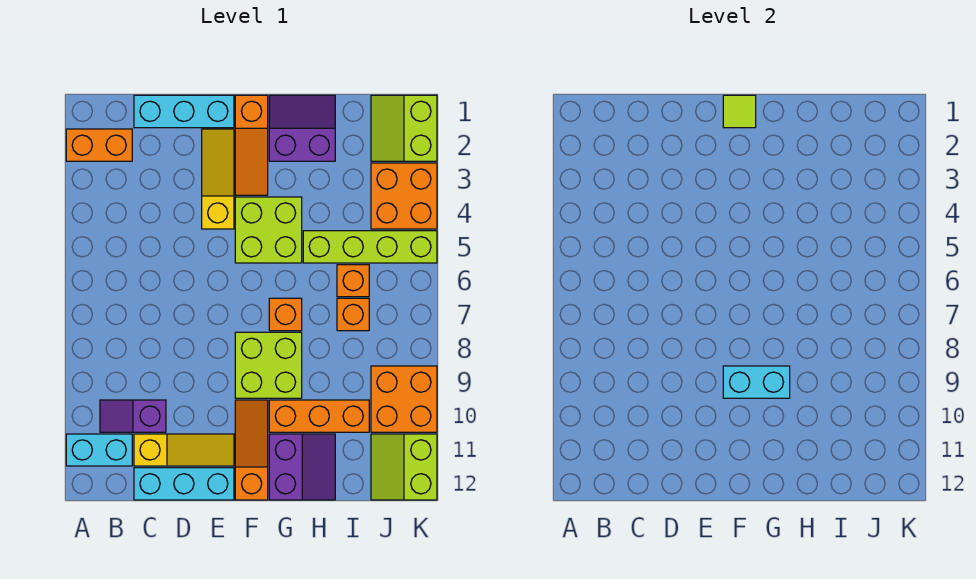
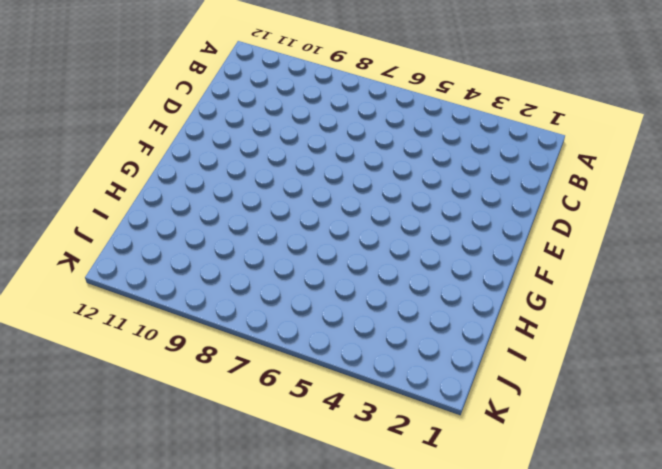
none -> orange 1x2 brick [66,129,132,161]
none -> cyan 1x2 brick [66,434,132,466]
none -> purple 1x2 slope [100,400,166,432]

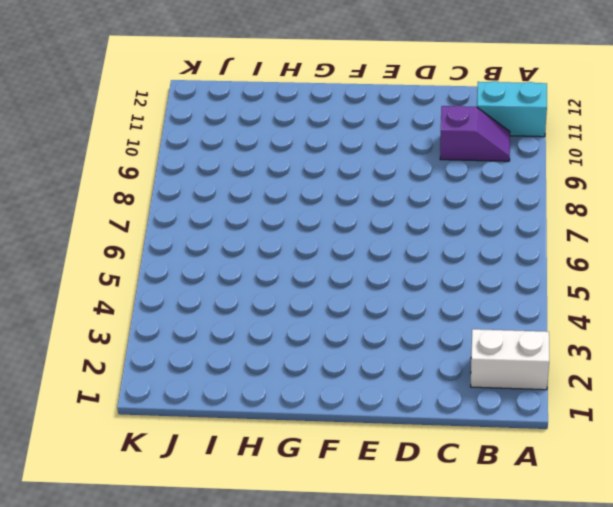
white 1x2 brick [471,329,549,390] -> orange 1x2 brick [66,129,132,161]
none -> cyan 1x3 brick [134,95,234,128]
none -> yellow 1x3 slope [134,434,234,466]
none -> cyan 1x3 brick [134,468,234,500]

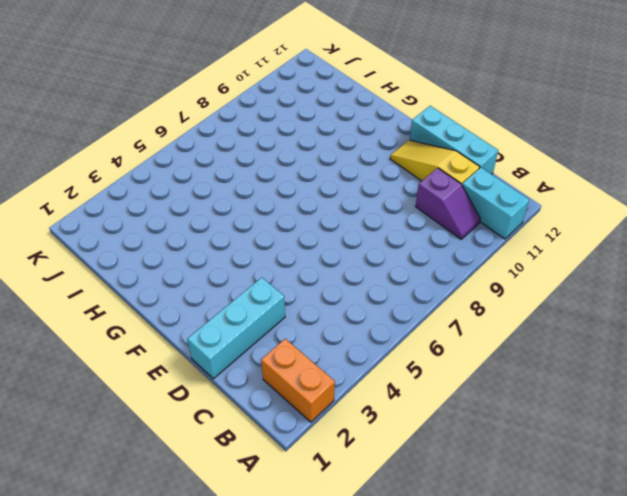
cyan 1x3 brick [187,278,285,379] -> cyan 1x3 brick turned to [134,95,234,128]
none -> yellow 1x3 slope [202,129,234,229]
none -> orange 1x3 slope [235,95,268,195]
none -> lime 2x2 brick [235,197,302,263]

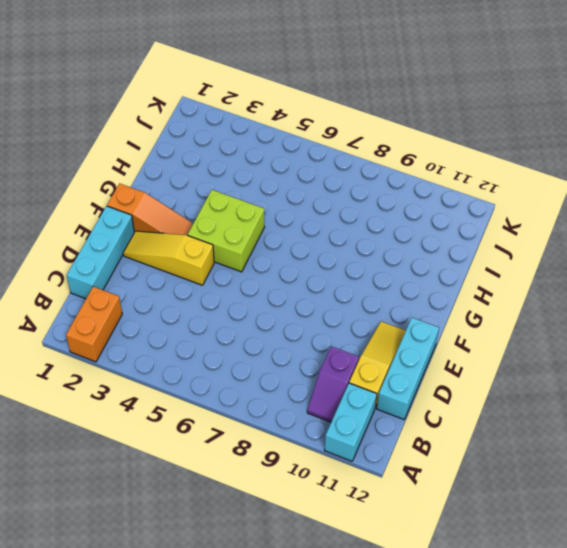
none -> lime 2x2 brick [235,332,302,398]
none -> orange 1x3 slope [235,400,268,500]
none -> purple 2x2 slope [269,95,335,161]

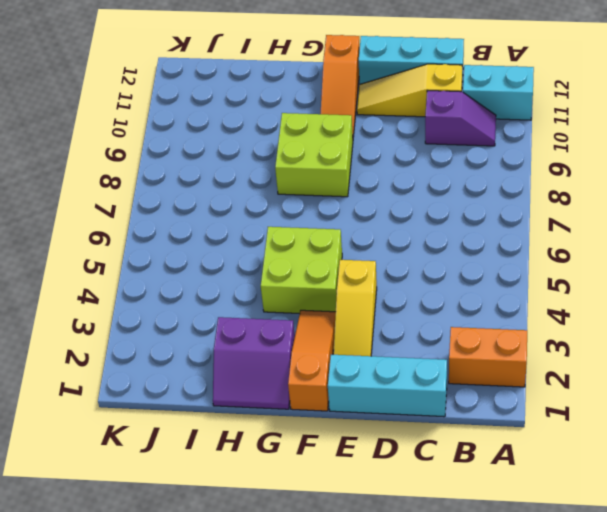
none -> orange 1x1 brick [269,298,302,331]
none -> orange 1x3 brick [269,400,369,432]
none -> purple 2x2 slope [269,434,335,500]

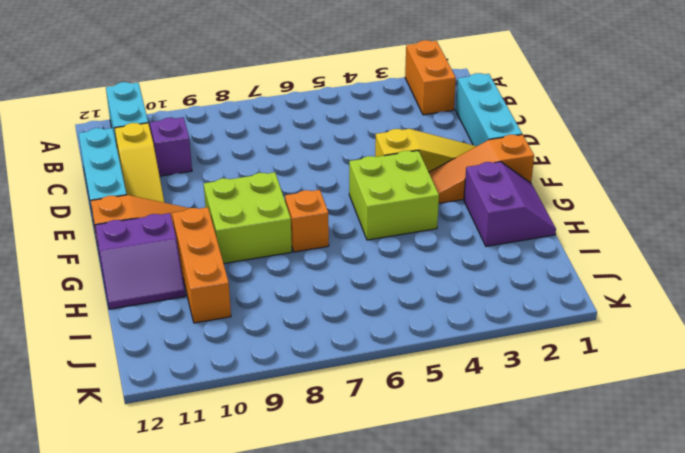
none -> lime 1x4 brick [303,231,437,263]
none -> orange 1x1 brick [337,265,369,297]
none -> orange 1x1 brick [337,298,369,331]

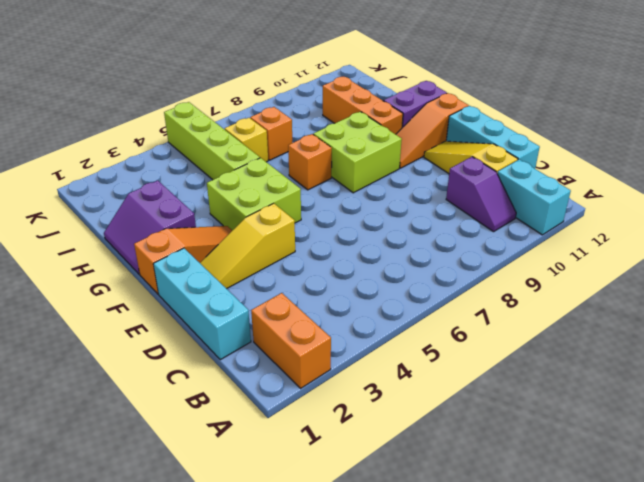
yellow 1x1 brick [225,118,268,162] -> orange 1x1 brick [337,265,369,297]
none -> lime 2x2 slope [371,95,437,161]
none -> orange 2x2 brick [371,163,437,229]
none -> orange 2x2 brick [371,366,437,432]

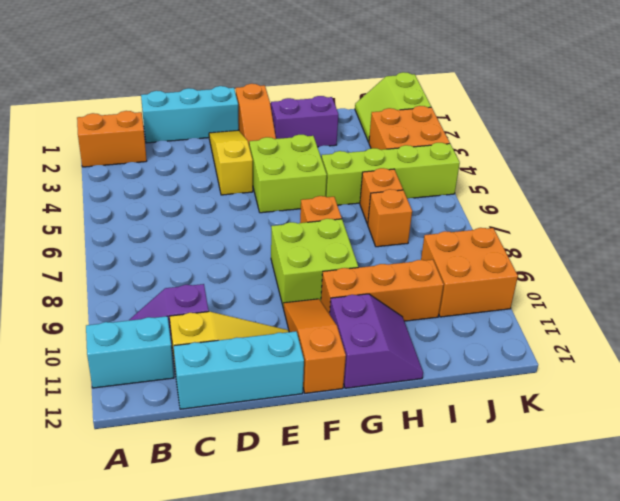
none -> lime 2x2 slope [371,434,437,500]
none -> lime 1x1 tile [723,95,756,128]
none -> cyan 1x2 brick [723,366,790,398]

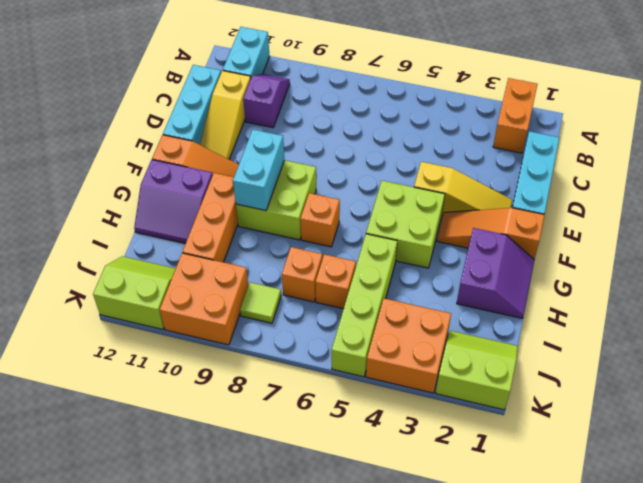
lime 1x1 tile [240,282,281,323] -> lime 1x1 tile moved to [723,95,756,128]

